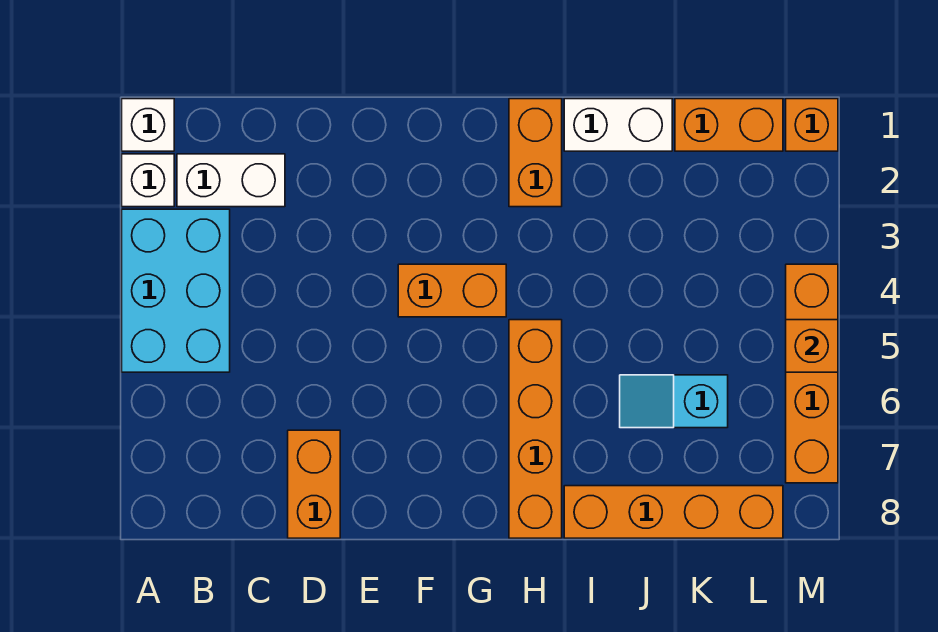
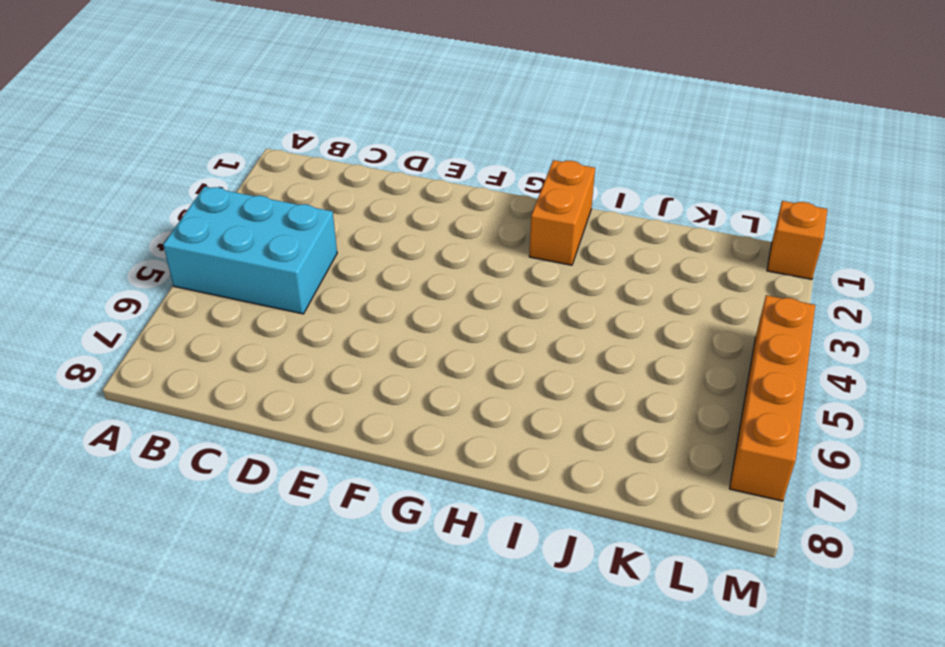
cyan 2x3 brick [163,186,337,314] -> cyan 2x3 brick turned to [122,209,230,372]
none -> white 1x1 brick [122,99,174,151]
none -> white 1x1 brick [122,154,174,207]
none -> white 1x2 brick [177,154,285,207]

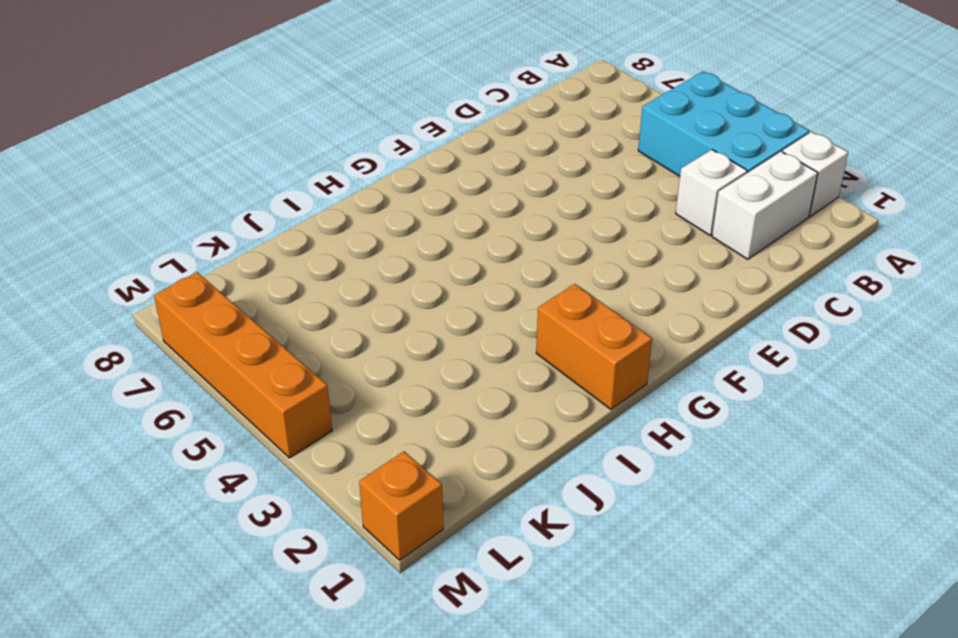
white 1x1 brick [676,150,748,235] -> white 1x1 brick moved to [122,99,174,151]
none -> orange 1x2 brick [288,430,340,538]
none -> orange 1x2 brick [398,264,506,317]
none -> orange 1x4 brick [509,320,562,538]

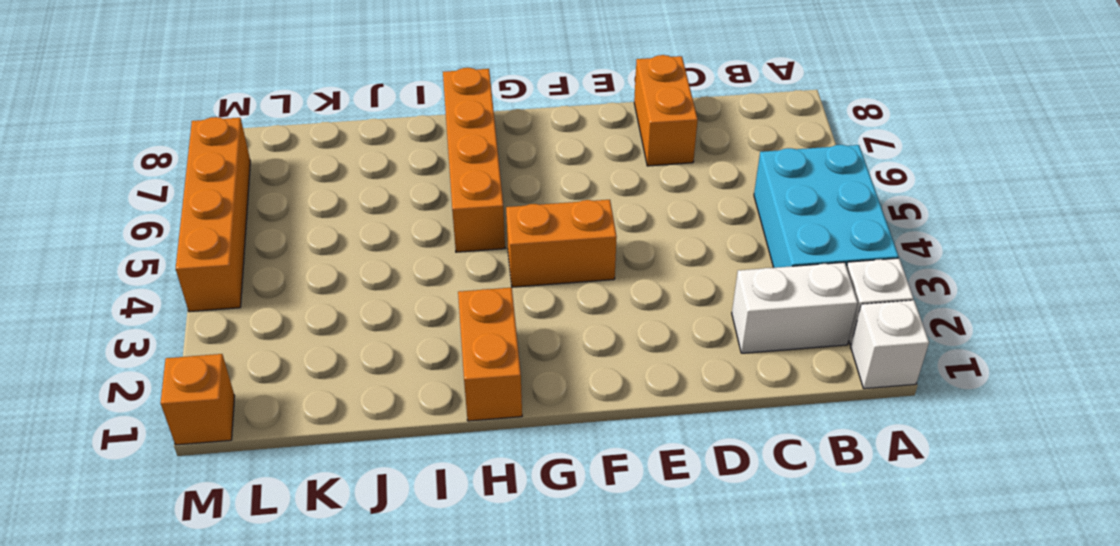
none -> white 1x2 brick [564,99,672,151]
none -> orange 1x4 brick [564,486,783,538]
none -> cyan 1x2 slope [620,375,728,428]

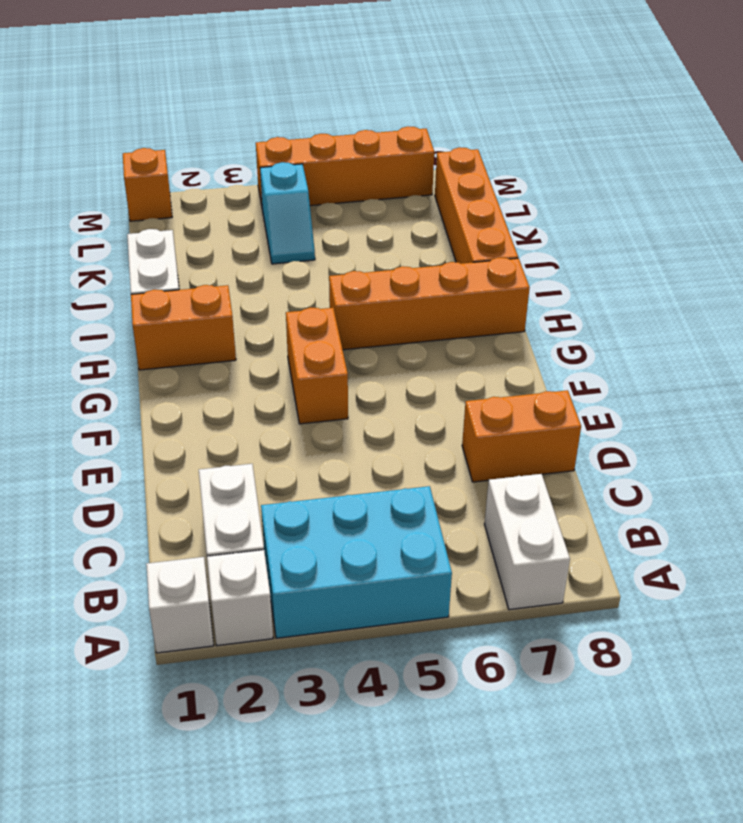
white 1x2 brick [484,474,570,610] -> none
cyan 1x2 slope [260,162,315,264] -> cyan 1x2 slope moved to [620,375,728,428]
none -> orange 1x2 brick [675,99,783,151]
none -> orange 1x1 brick [786,320,838,372]

